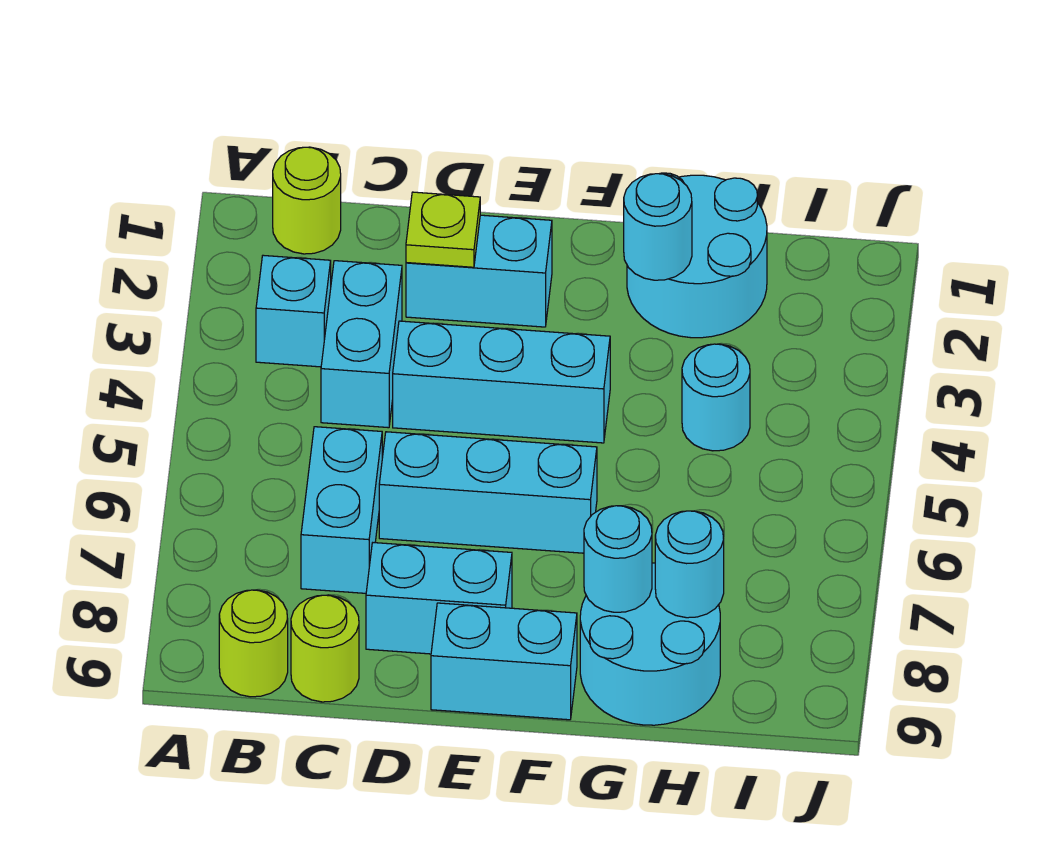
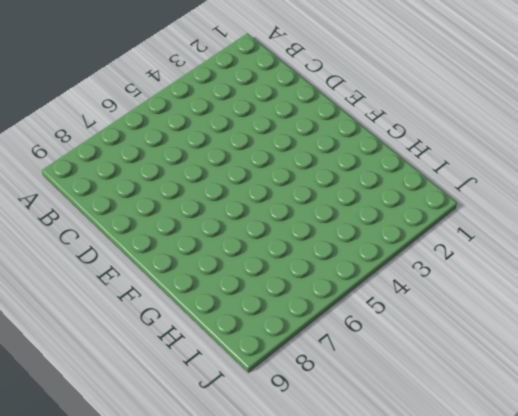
none -> lime 1x1 round brick [273,147,341,254]
none -> cyan 1x1 brick [256,255,331,367]
none -> lime 1x1 round brick [219,590,288,697]

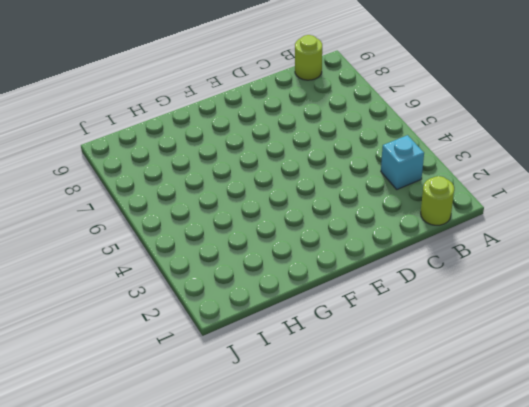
none -> cyan 1x2 brick [321,261,402,428]
none -> cyan 1x2 brick [301,427,382,593]
none -> lime 1x1 round brick [291,595,359,702]

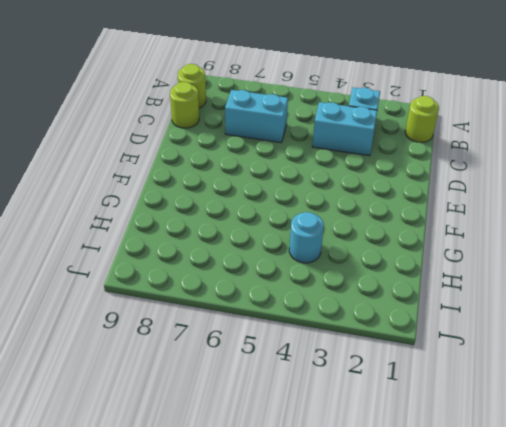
none -> cyan 1x2 brick [406,215,552,327]
none -> cyan 1x3 brick [393,321,610,443]
none -> cyan 1x3 brick [379,432,597,553]

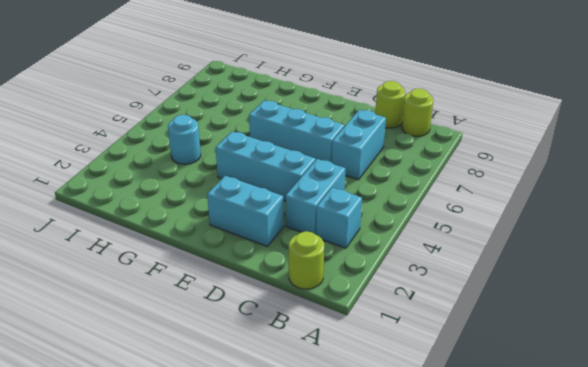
none -> cyan 1x2 brick [366,543,512,654]
none -> cyan 1x2 brick [431,603,577,720]
none -> cyan 2x2 round brick [627,173,767,338]

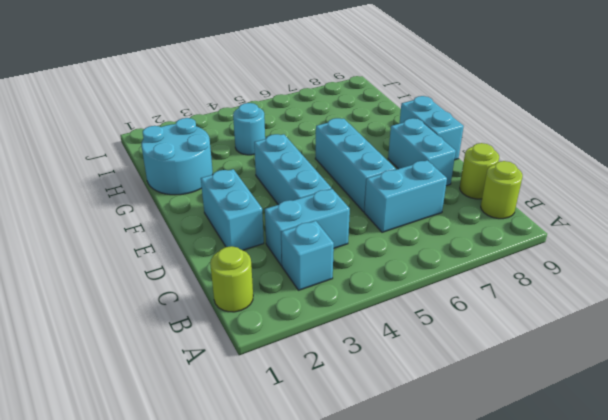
none -> cyan 2x2 round brick [580,563,720,725]
none -> lime 1x1 plate [406,192,480,267]
none -> cyan 1x1 round brick [624,174,692,280]

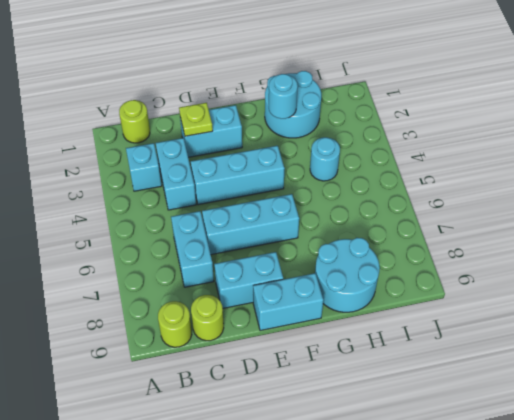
none -> cyan 1x1 round brick [584,506,652,612]
none -> cyan 1x1 round brick [655,511,724,618]

